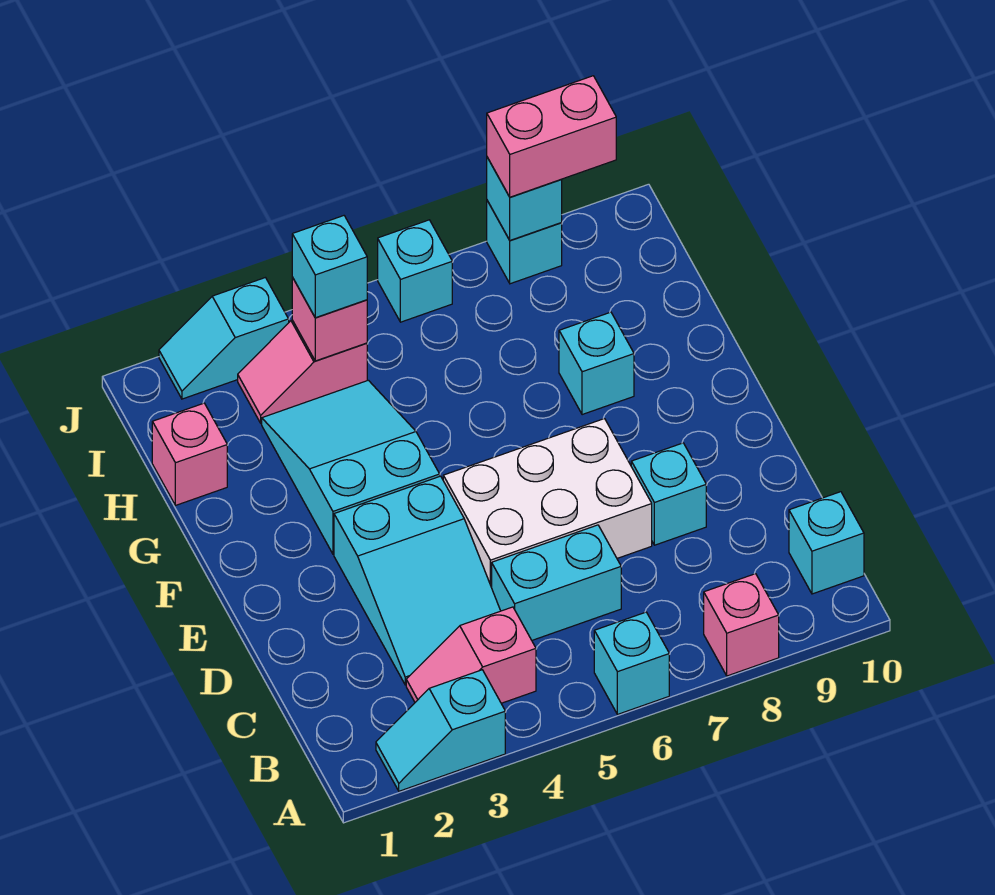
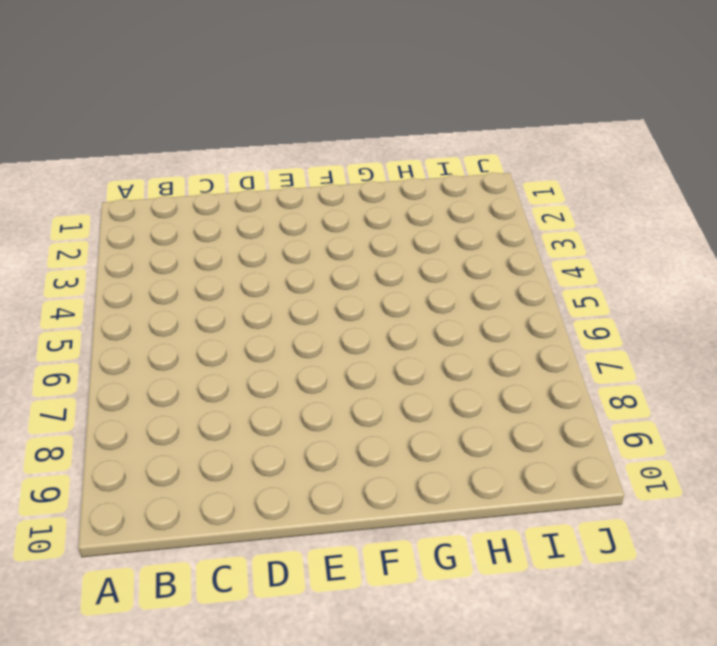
none -> cyan 1x2 slope [376,670,505,791]
none -> cyan 1x1 brick [594,612,669,714]
none -> pink 1x1 brick [704,574,779,676]

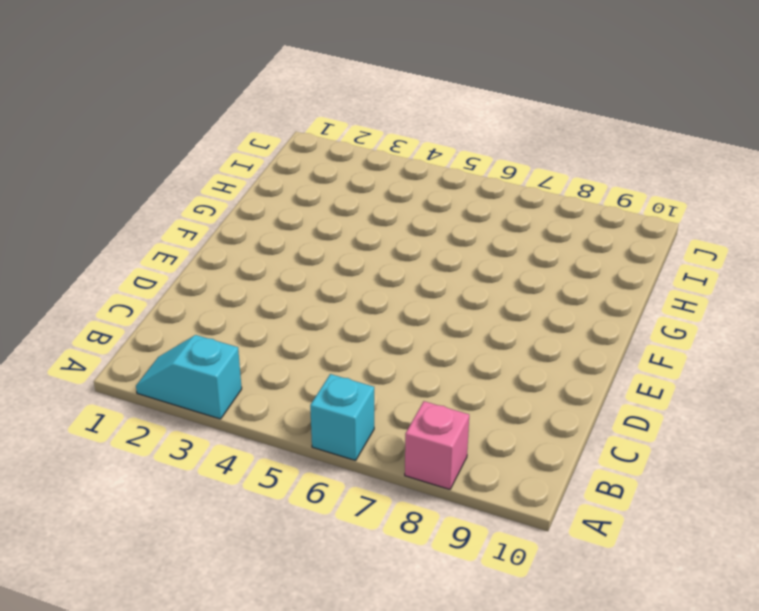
none -> pink 1x2 slope [406,607,536,703]
none -> cyan 1x1 brick [789,492,864,594]
none -> cyan 2x3 slope [334,476,500,685]

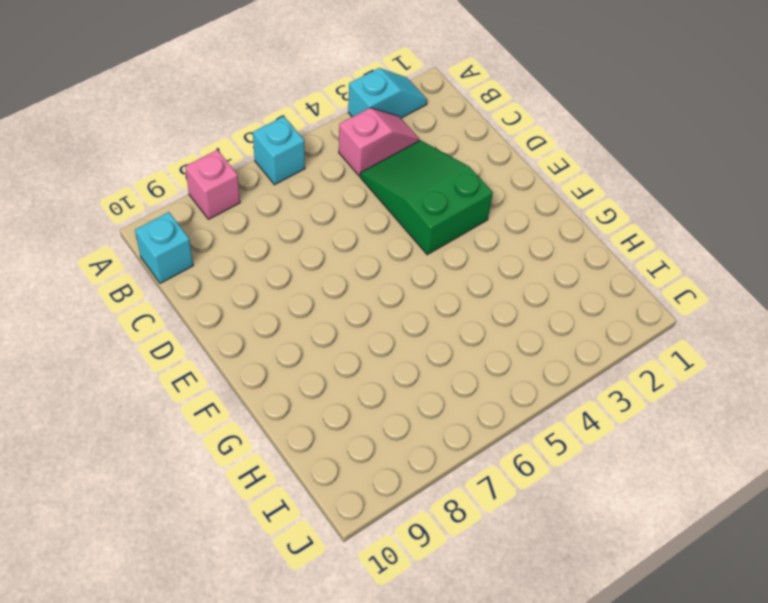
green 2x3 slope [360,140,493,255] -> cyan 2x3 slope [334,476,500,685]
none -> cyan 1x2 brick [492,525,621,640]
none -> white 2x3 brick [443,419,652,587]
none -> cyan 1x1 brick [631,443,706,545]

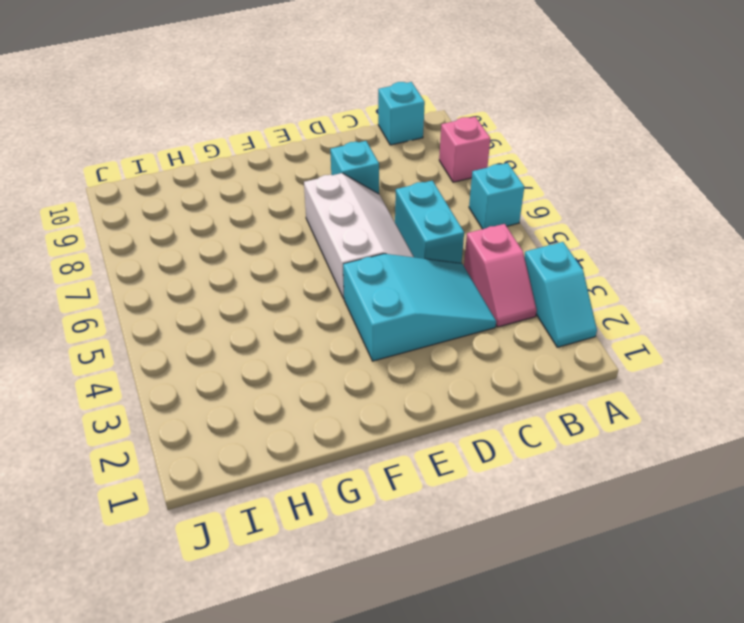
white 2x3 slope [304,173,414,298] -> white 2x3 brick [443,419,652,587]
none -> cyan 2x3 slope [262,380,440,554]
none -> cyan 1x1 brick [559,312,634,415]
none -> pink 1x1 brick [152,403,227,505]

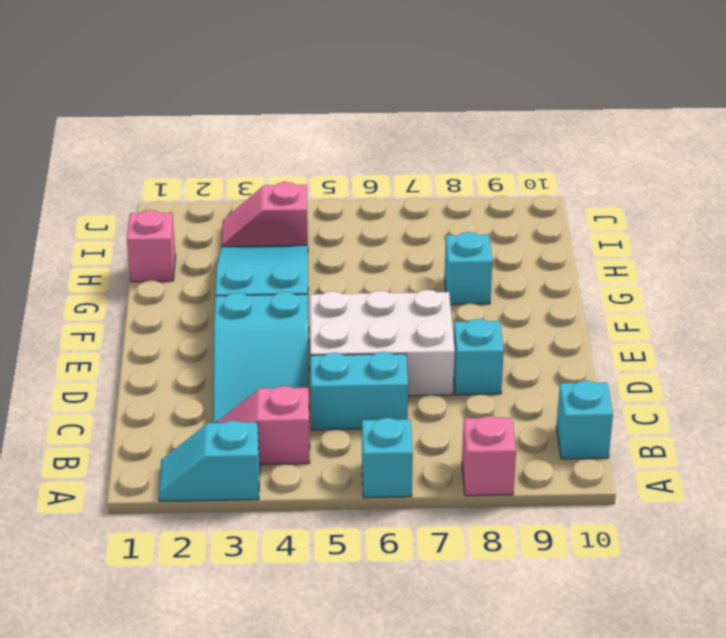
none -> cyan 1x2 slope [159,278,289,399]
none -> cyan 1x1 brick [378,220,452,322]
none -> cyan 1x1 brick [487,201,562,284]

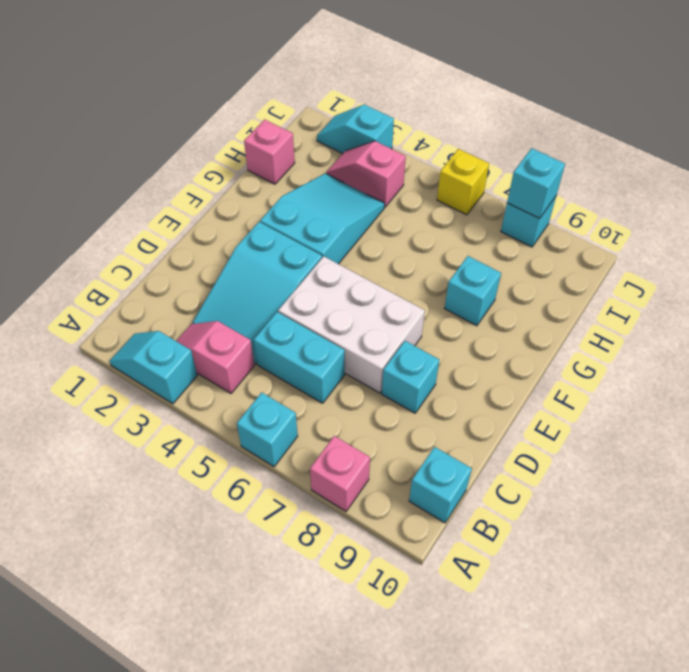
yellow 1x1 brick [437,149,489,215] -> cyan 1x1 brick [378,220,452,322]
none -> pink 1x1 brick [292,277,367,361]
none -> cyan 1x1 brick [292,216,367,318]
none -> pink 1x2 brick [487,76,616,197]

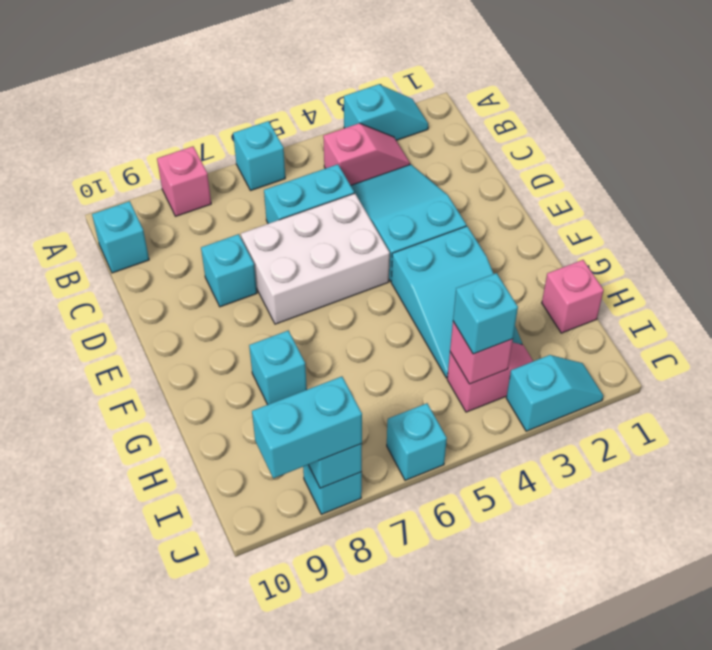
cyan 1x2 brick [252,377,362,478] -> pink 1x2 brick [487,76,616,197]

